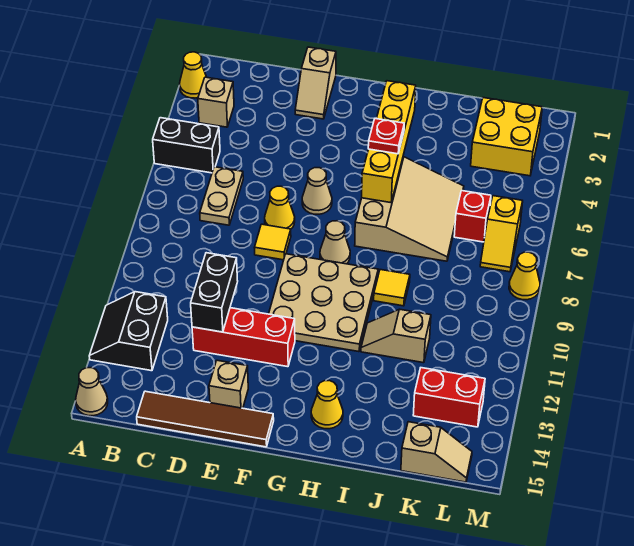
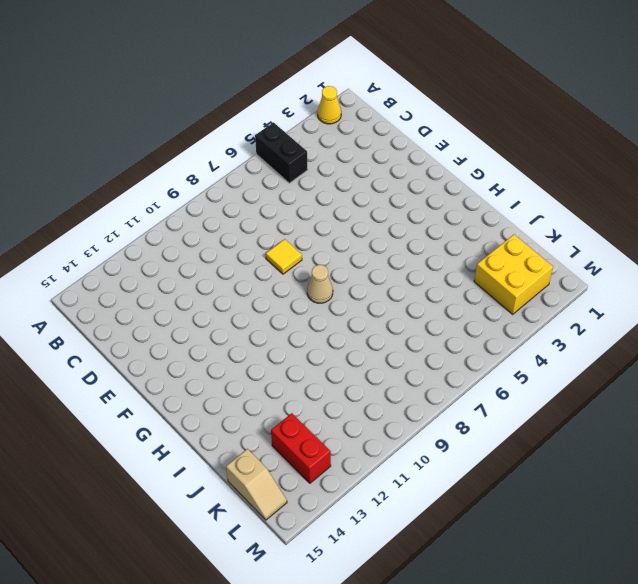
none -> black 2x2 slope [89,292,168,371]
none -> tan 1x1 cone [76,368,108,416]
none -> tan 1x1 brick [198,77,234,127]

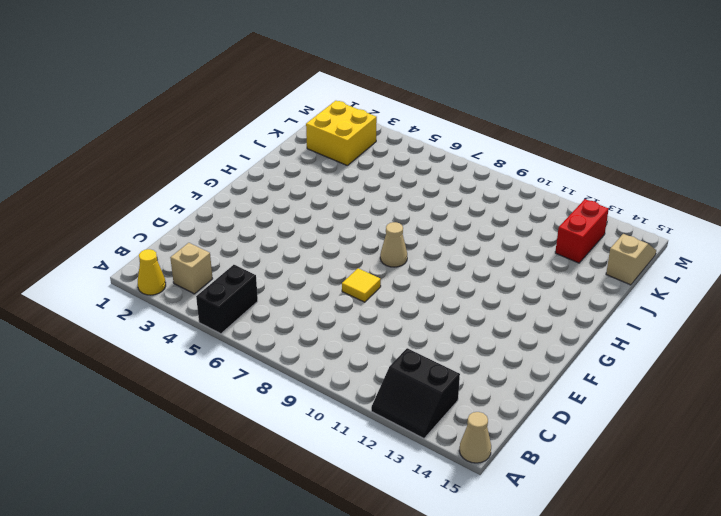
none -> tan 1x2 plate [200,167,243,225]
none -> brown 1x4 tile [137,391,274,447]
none -> red 1x3 brick [192,308,295,367]

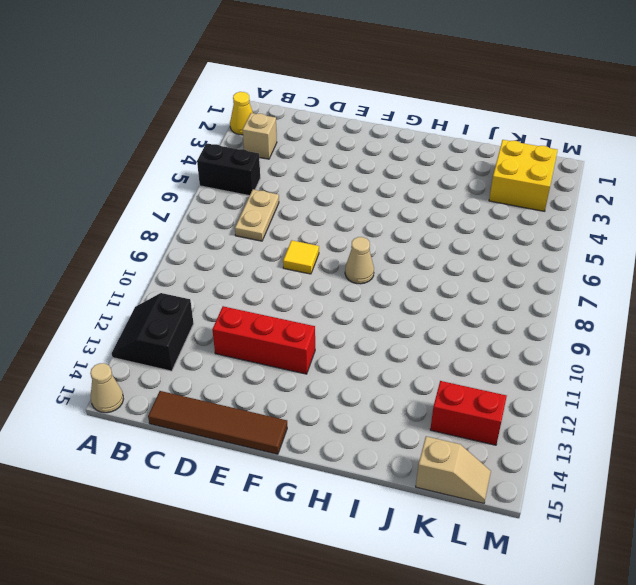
none -> tan 1x2 slope [295,47,336,119]
none -> yellow 1x1 cone [265,186,295,229]
none -> tan 1x1 brick [209,360,248,408]

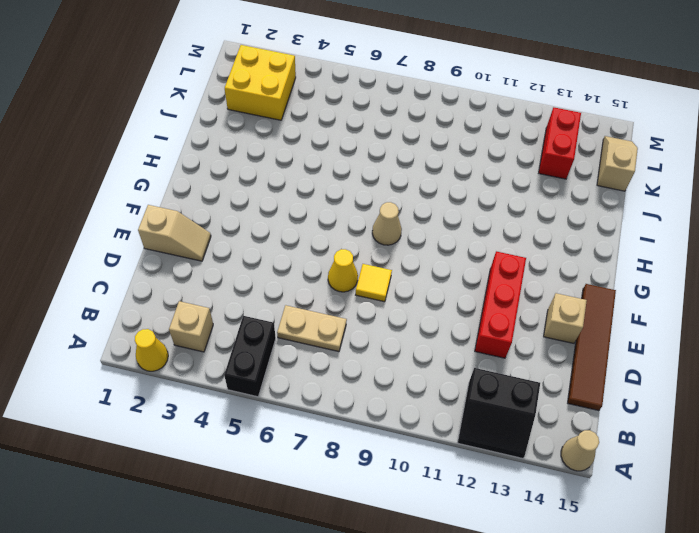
none -> tan 1x1 cone [302,168,332,214]
none -> tan 3x3 plate [269,254,378,352]
none -> tan 3x3 slope [355,157,464,261]

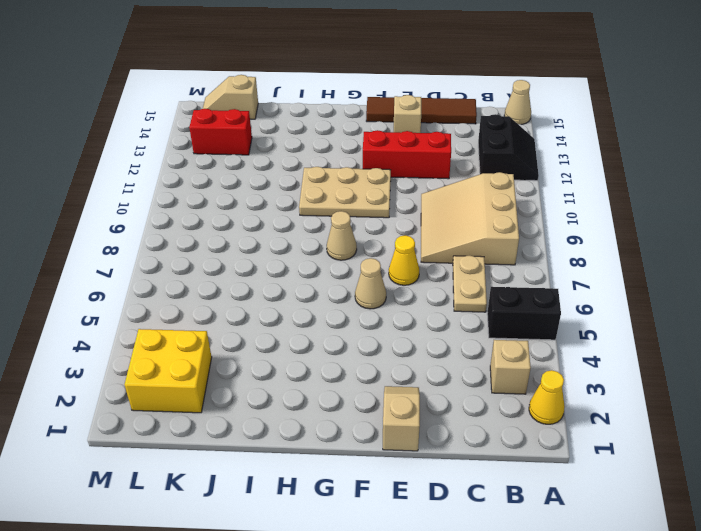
tan 3x3 slope [421,172,519,265] -> tan 3x3 slope moved to [355,157,464,261]
tan 2x3 plate [299,167,391,218] -> tan 3x3 plate [269,254,378,352]
none -> yellow 1x1 tile [254,224,291,260]
none -> yellow 1x1 cone [311,381,343,429]
none -> yellow 1x1 tile [374,270,410,306]

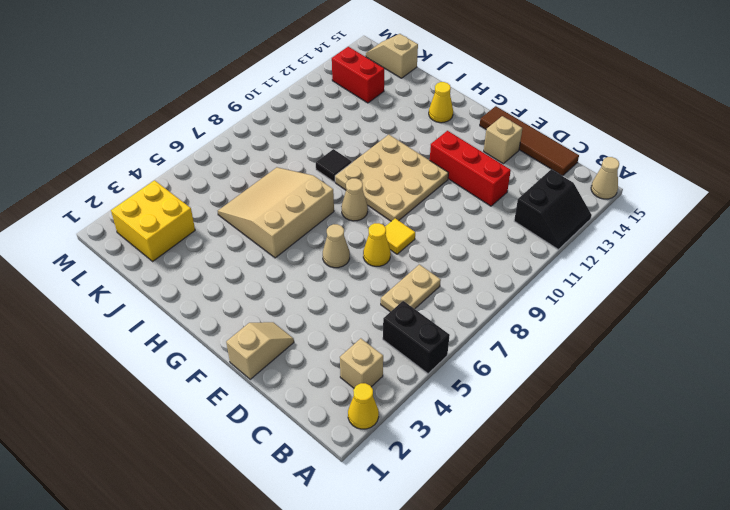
black 1x1 tile [316,149,352,182] -> yellow 1x1 tile [374,270,410,306]
none -> tan 1x2 slope [361,309,431,363]
none -> red 1x1 brick [454,191,491,242]
none -> yellow 1x2 slope [480,196,523,272]

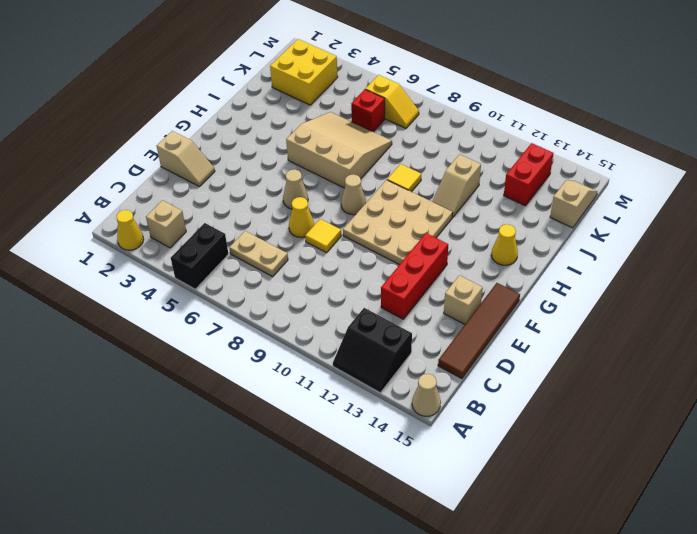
none -> yellow 1x1 cone [509,252,540,300]
none -> black 1x2 brick [191,253,238,332]
none -> yellow 1x4 brick [362,81,416,203]

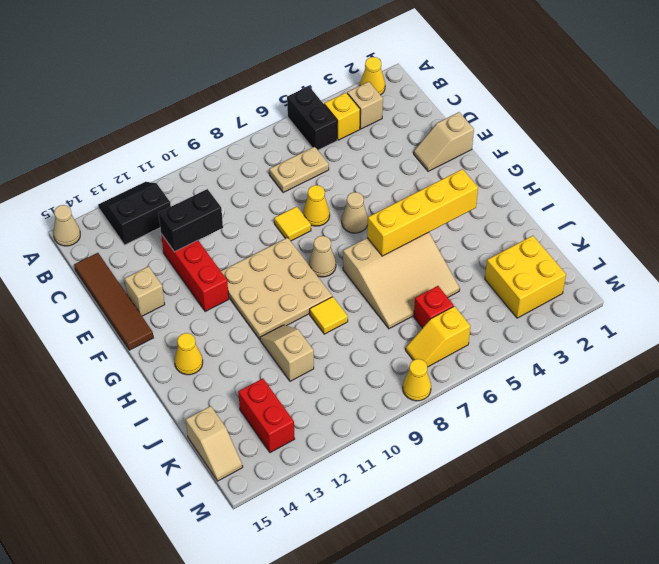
yellow 1x1 brick [324,93,360,140] -> none
none -> red 1x1 plate [368,119,404,154]

